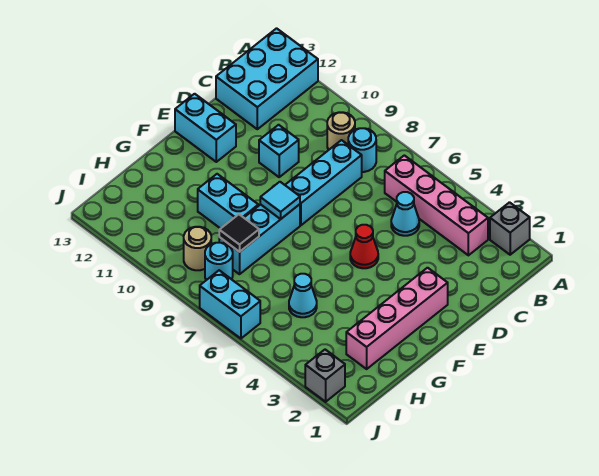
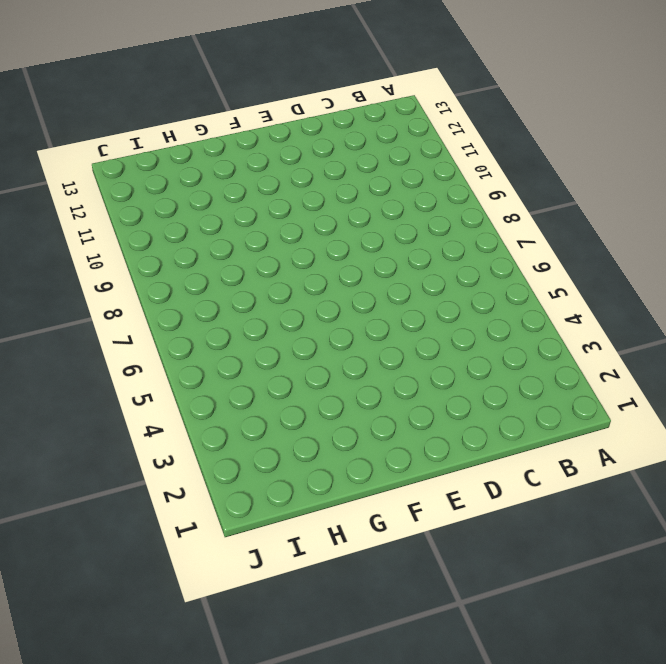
none -> grey 1x1 brick [490,202,530,255]
none -> cyan 2x3 brick [216,28,318,129]
none -> pink 1x4 brick [385,155,488,255]

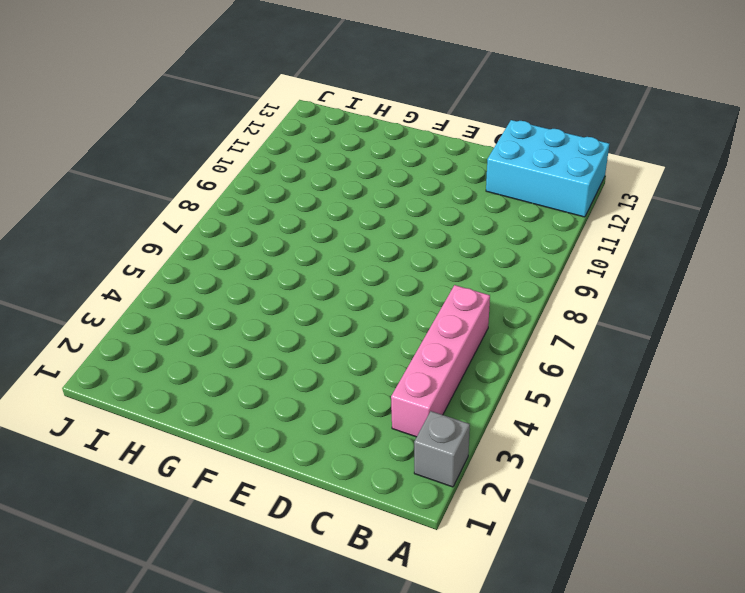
none -> cyan 1x1 round brick [348,128,376,172]
none -> tan 1x1 round brick [327,112,355,150]
none -> cyan 1x1 cone [391,192,419,236]

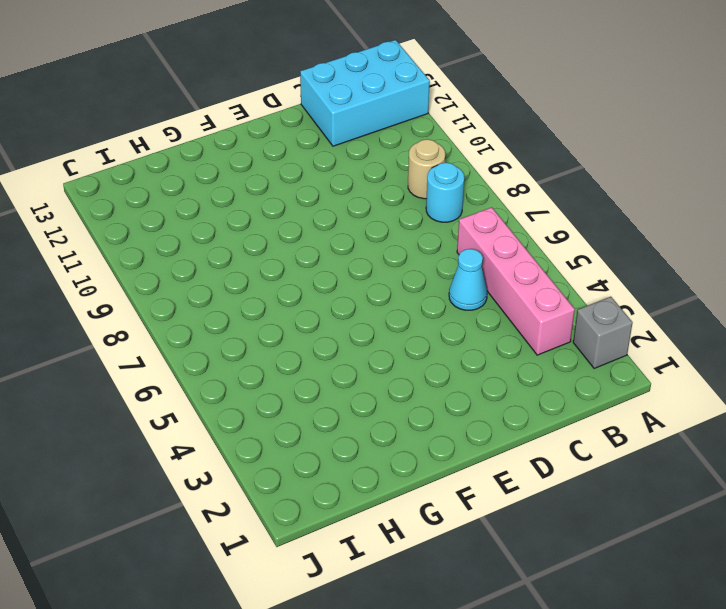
none -> cyan 1x3 brick [285,140,362,225]
none -> cyan 1x1 brick [259,125,299,177]
none -> pink 1x4 brick [346,268,448,369]

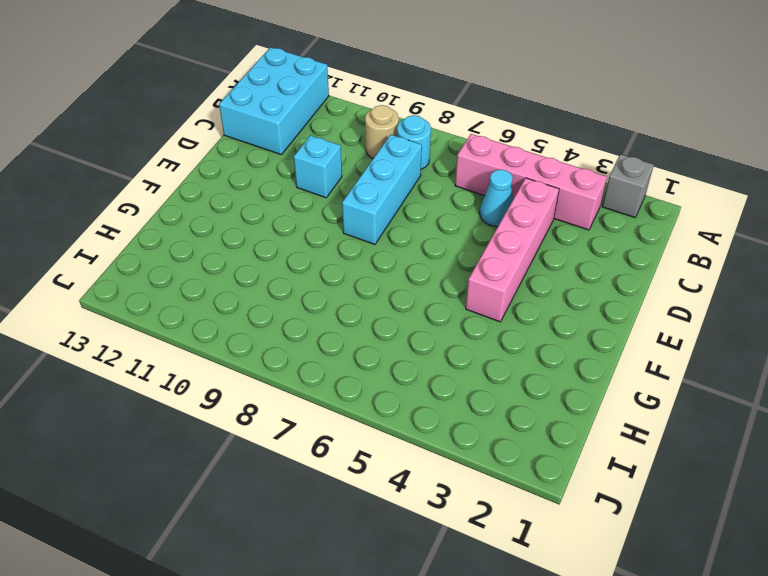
pink 1x4 brick [466,178,559,322] -> pink 1x4 brick moved to [346,268,448,369]
none -> red 1x1 cone [350,225,378,268]
none -> cyan 1x2 brick [175,94,236,162]
none -> cyan 1x3 brick [219,204,300,274]

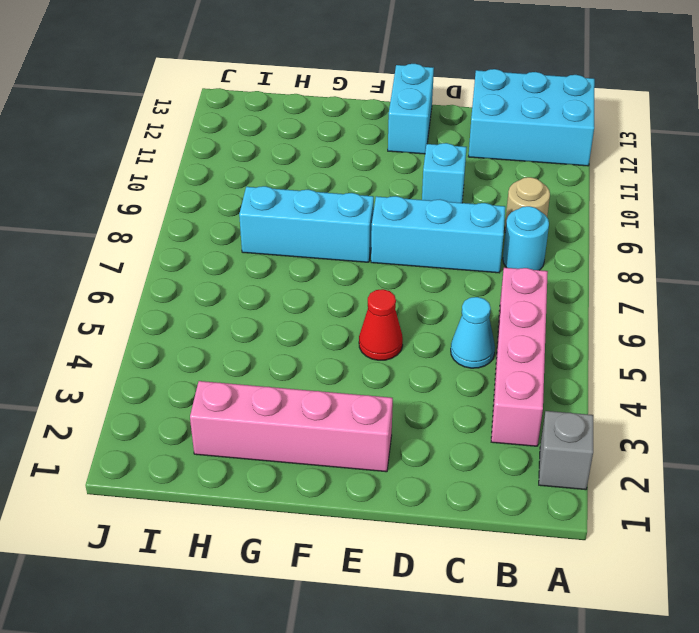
none -> cyan 1x2 brick [198,174,258,229]
none -> cyan 1x1 cone [289,274,317,317]
none -> cyan 1x1 round brick [205,243,233,280]

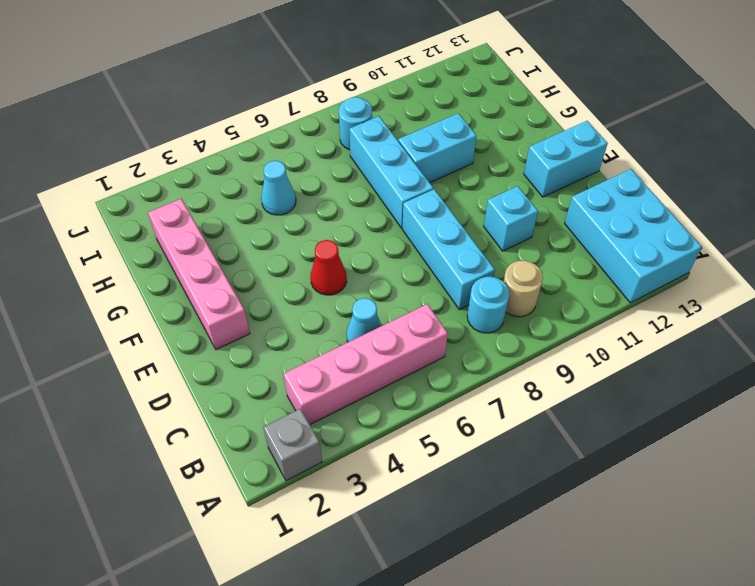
none -> tan 1x1 round brick [184,227,211,270]
none -> grey 1x1 brick [305,350,345,402]
none -> cyan 1x2 brick [200,270,260,338]

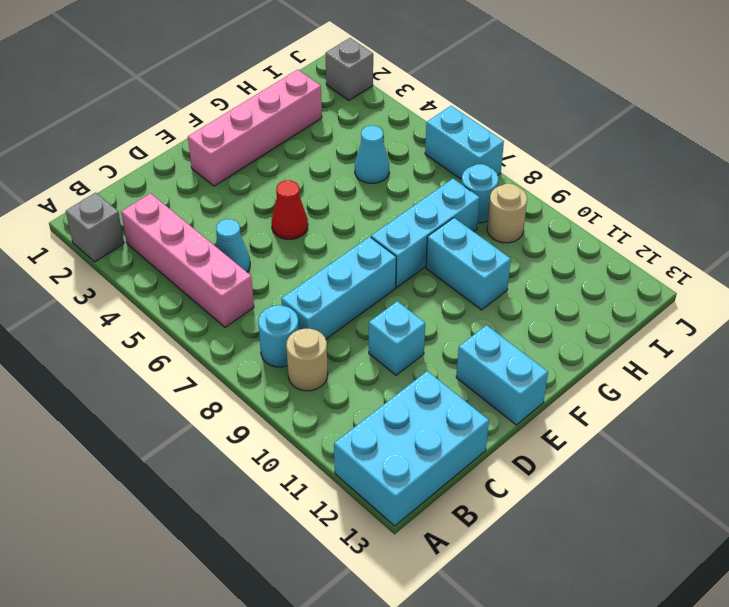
none -> cyan 1x1 tile [260,182,300,219]
none -> black 1x1 tile [219,214,259,252]

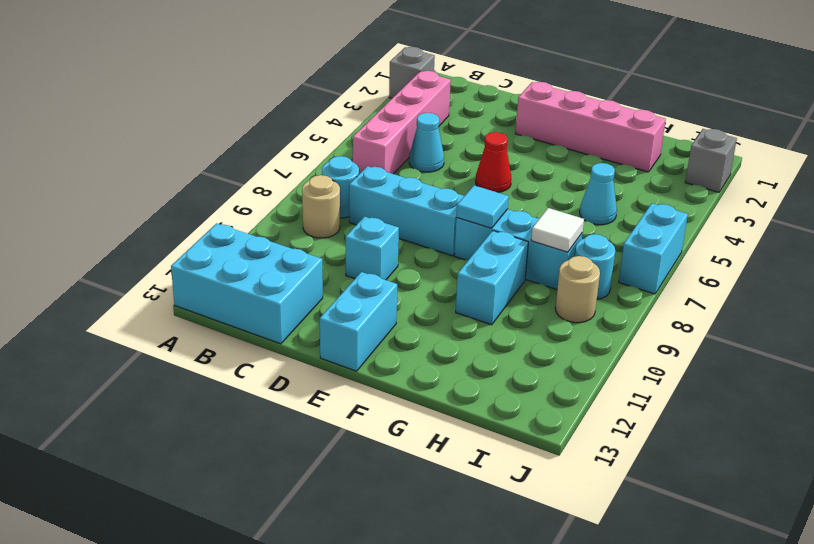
white 1x1 tile [531,208,584,252] -> black 1x1 tile [219,214,259,252]

